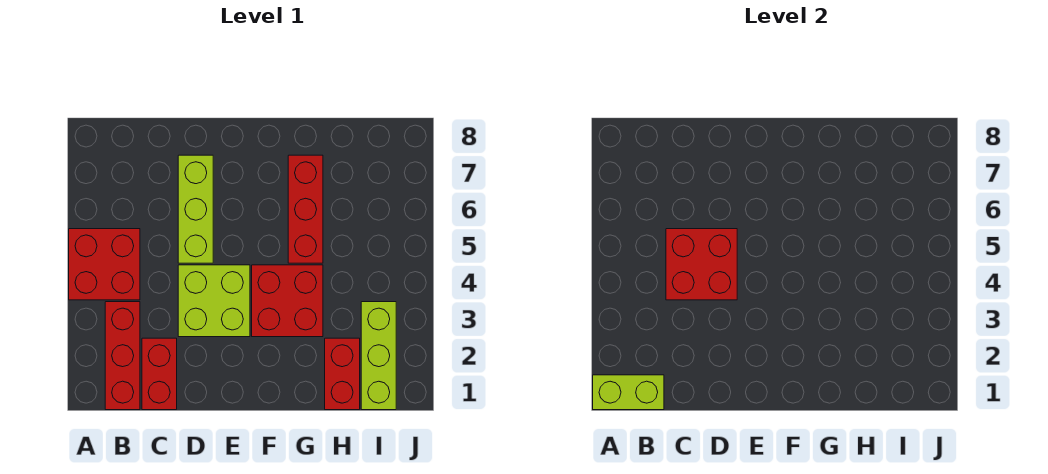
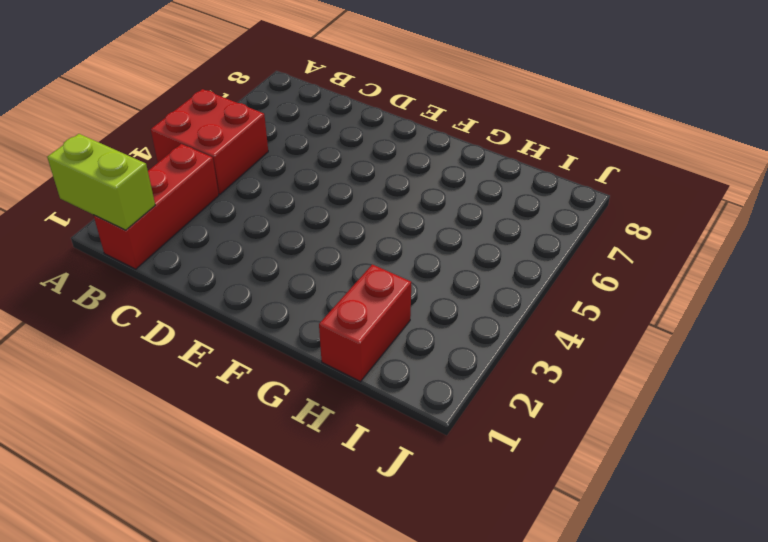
none -> red 1x2 brick [142,338,177,410]
none -> lime 2x2 brick [178,265,250,337]

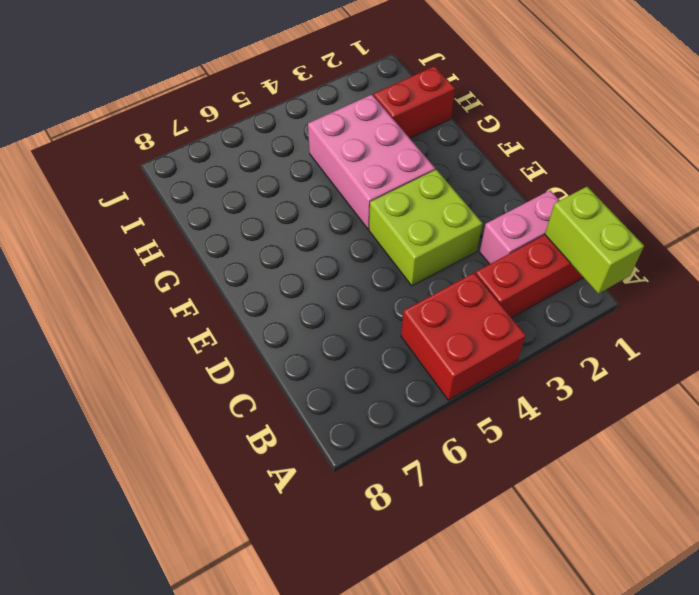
pink 1x2 brick [480,190,560,264] -> red 1x2 brick [142,338,177,410]
pink 2x3 brick [308,94,435,229] -> red 2x2 brick [252,265,323,337]
none -> lime 1x3 brick [178,155,213,263]
none -> red 1x3 brick [288,155,323,263]

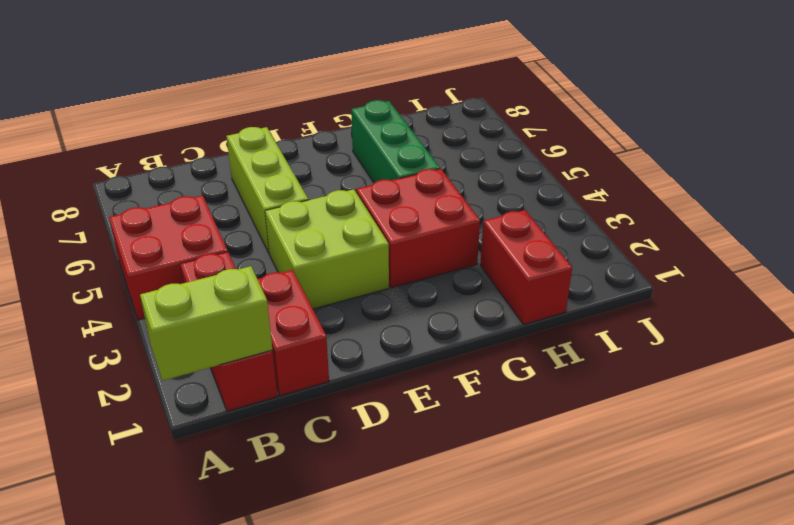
green 1x3 brick [351,100,440,183] -> red 1x3 brick [288,155,323,263]
none -> lime 1x3 brick [361,302,396,410]
none -> red 2x2 brick [666,229,737,300]

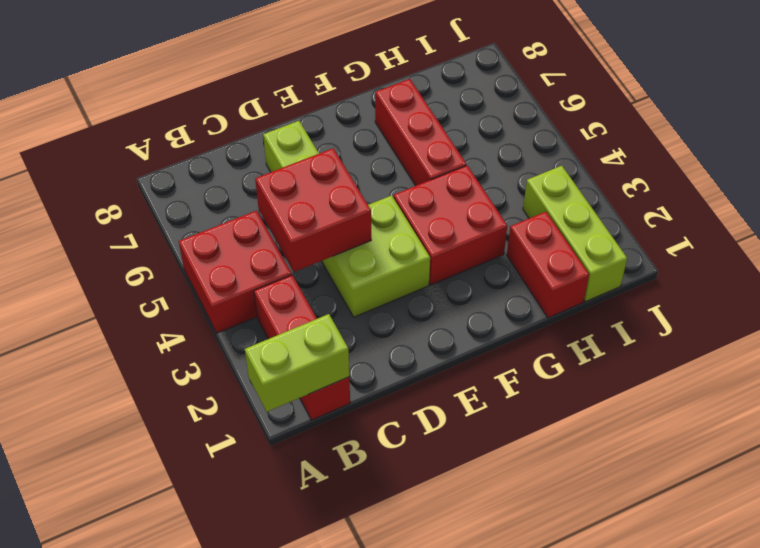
none -> red 1x2 brick [142,338,177,410]

